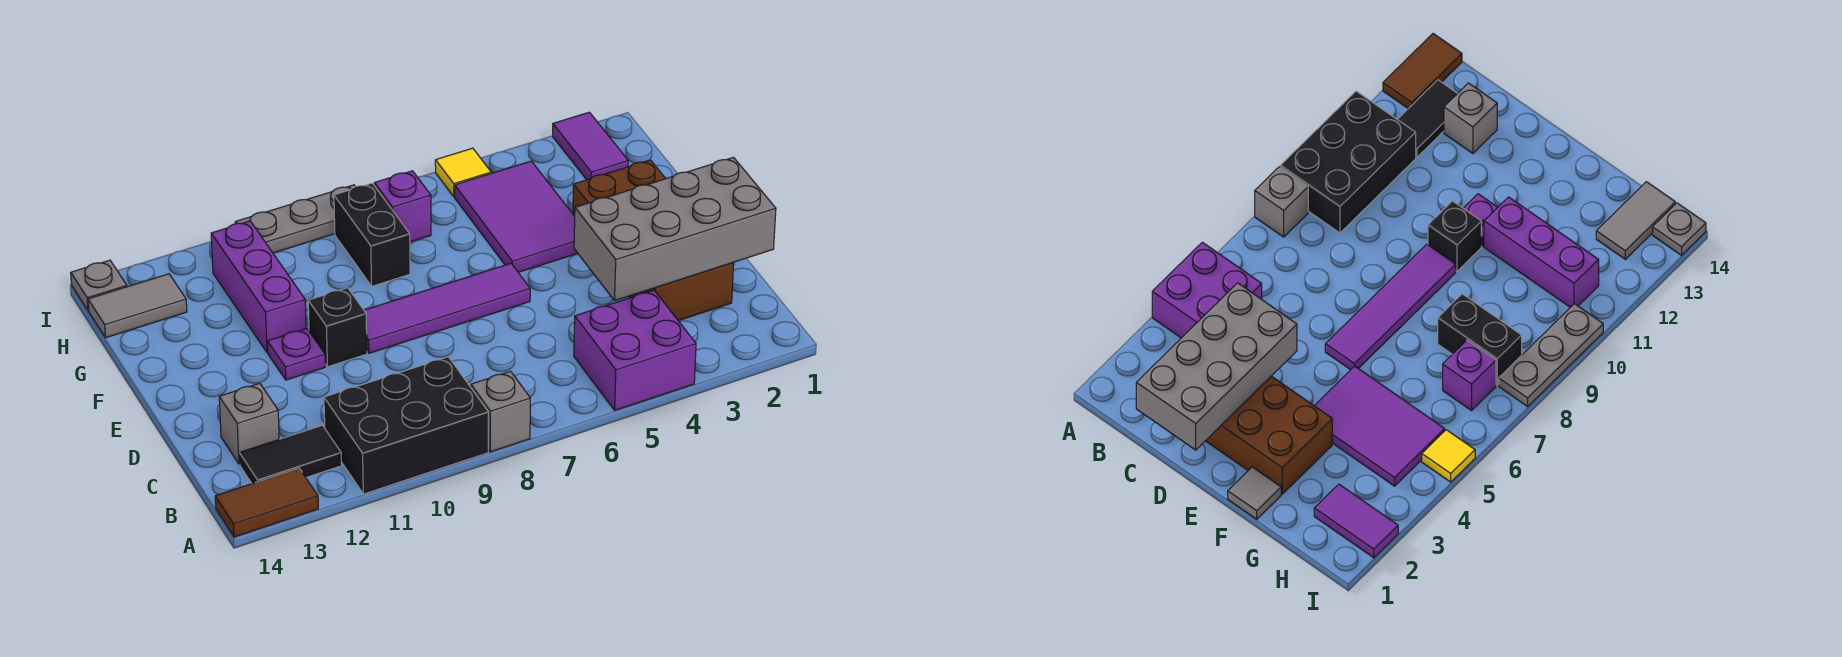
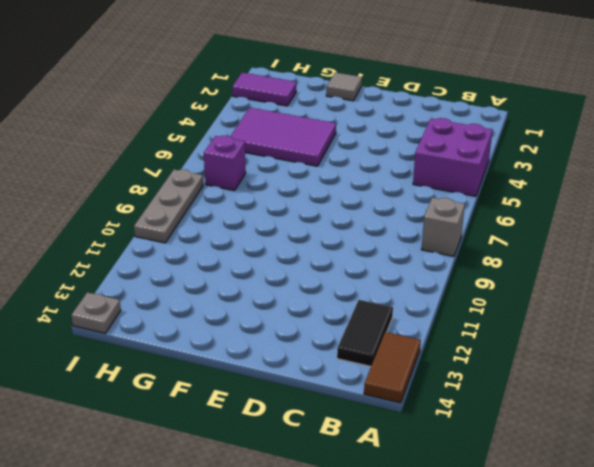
none -> black 2x3 brick [324,357,488,494]
none -> brown 2x4 brick [573,160,734,321]
none -> grey 1x1 brick [219,383,279,464]

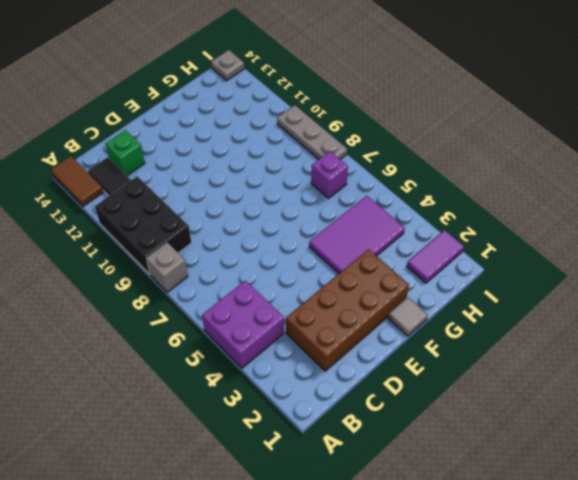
green 1x1 brick [106,130,145,176] -> grey 1x1 brick [219,383,279,464]
none -> purple 1x4 tile [364,263,530,353]
none -> black 1x1 brick [308,288,367,367]
none -> purple 1x1 plate [267,328,325,380]

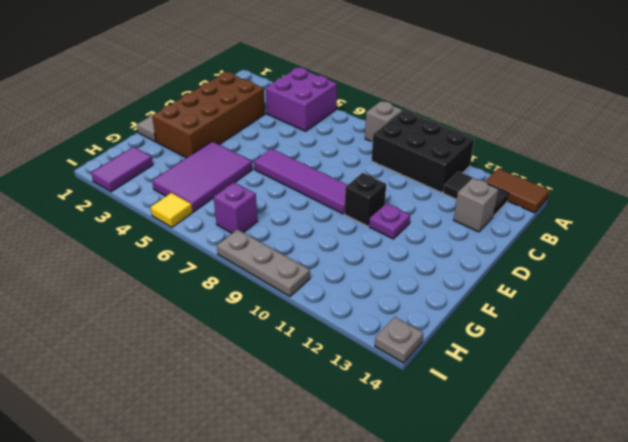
none -> purple 1x3 brick [211,221,306,353]
none -> black 1x2 brick [334,183,410,286]
none -> grey 1x2 tile [88,274,187,338]

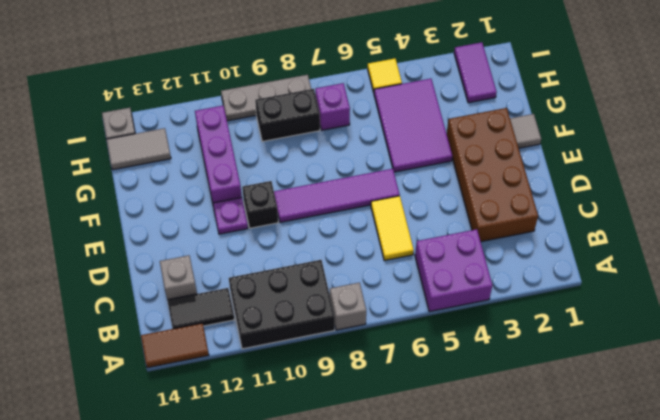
yellow 1x2 tile [371,196,414,260] -> none
black 1x2 brick [255,89,320,142] -> black 1x2 brick turned to [334,183,410,286]
none -> grey 2x4 brick [574,157,776,301]

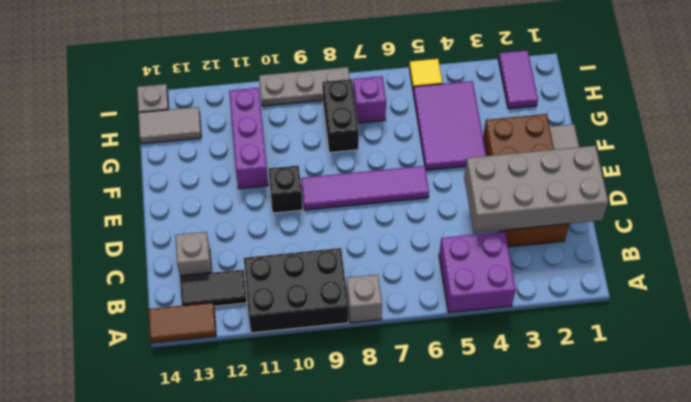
none -> purple 1x1 plate [267,328,325,380]

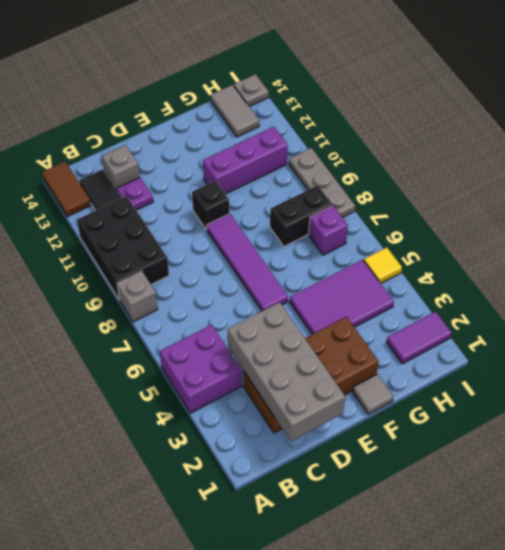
purple 1x1 plate [117,178,153,210] -> purple 1x1 plate moved to [267,328,325,380]

